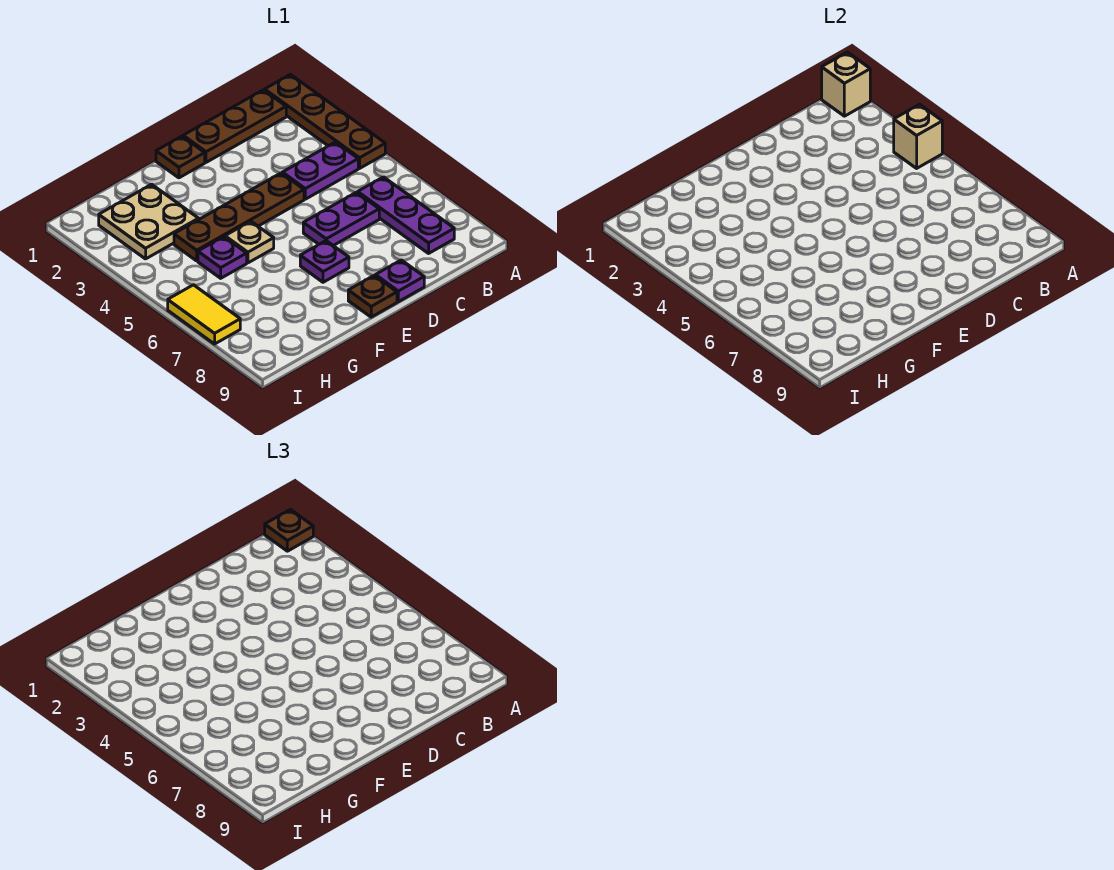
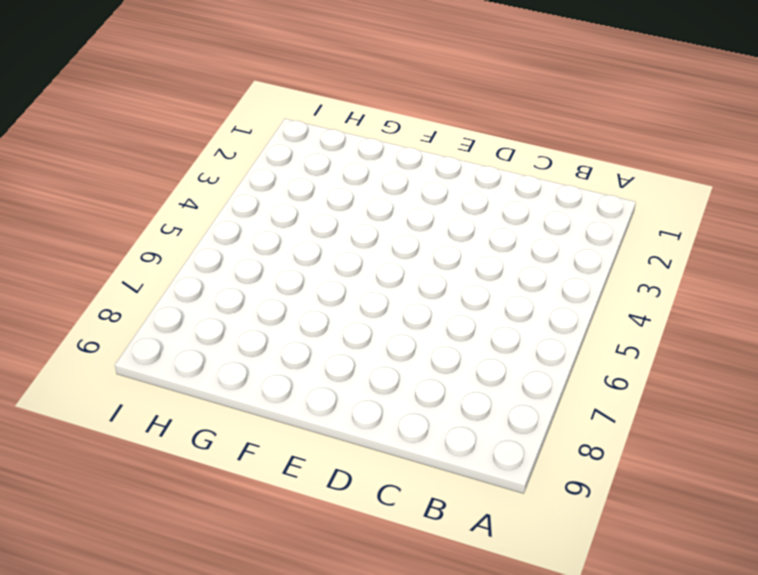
none -> brown 1x4 plate [265,75,385,168]
none -> brown 1x3 plate [183,90,286,162]
none -> purple 1x2 plate [282,142,358,199]

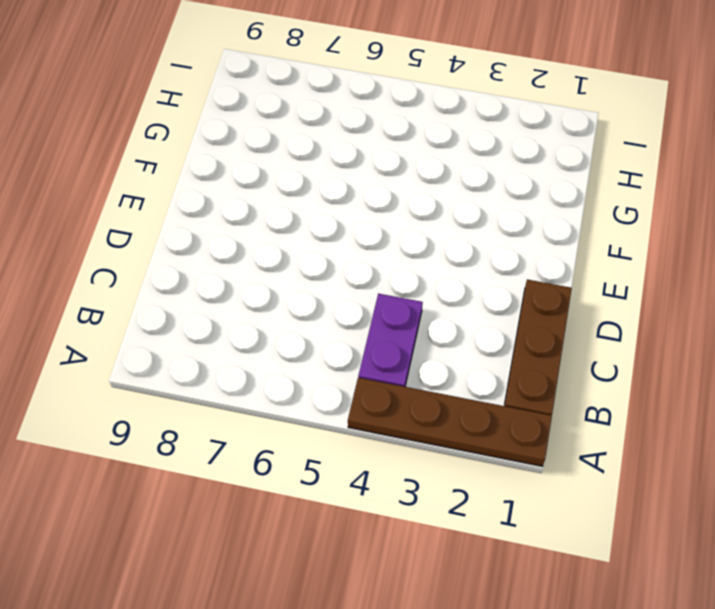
none -> purple 1x3 plate [358,177,454,253]
none -> purple 1x2 plate [303,192,379,246]
none -> brown 1x4 plate [174,173,304,261]

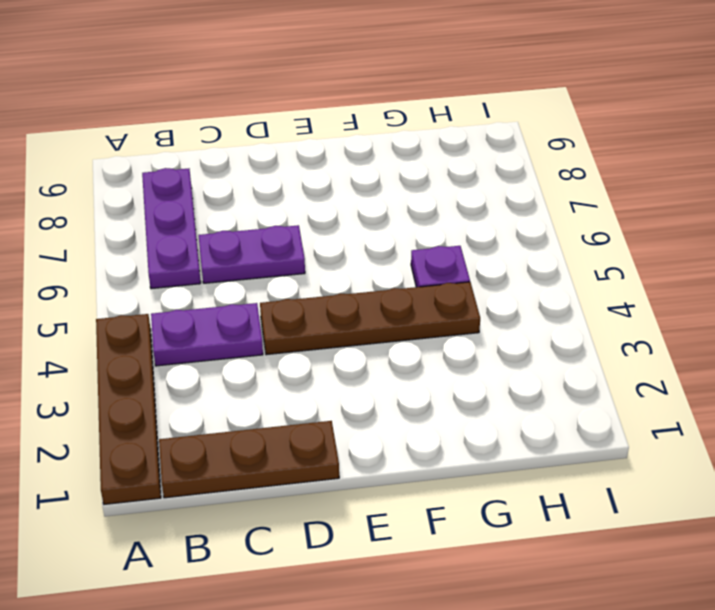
none -> purple 1x1 plate [375,260,424,302]
none -> brown 1x1 plate [156,136,205,178]
none -> purple 1x1 plate [300,241,349,282]

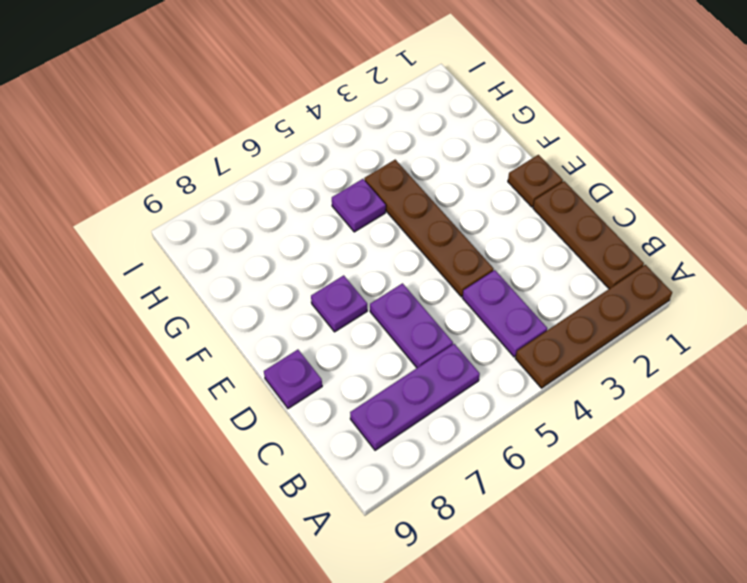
none -> brown 1x1 plate [348,276,397,317]
none -> tan 1x1 plate [225,221,274,263]
none -> tan 2x2 plate [99,184,199,259]

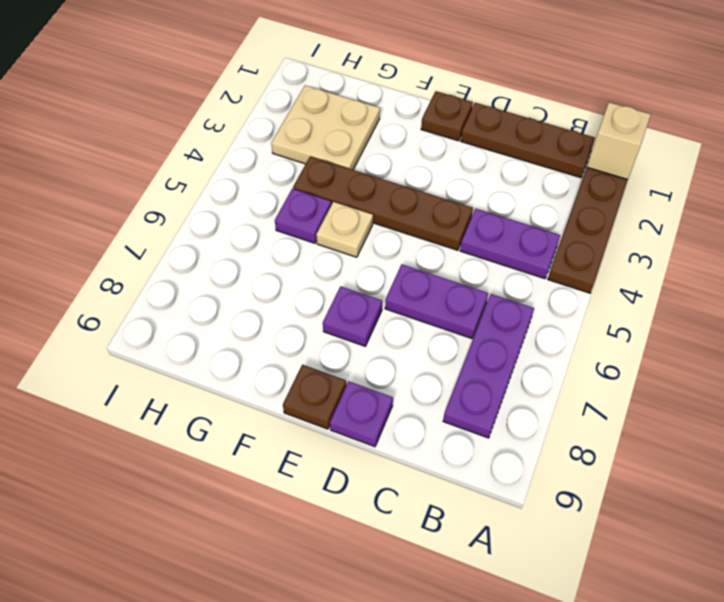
none -> yellow 1x2 tile [168,285,240,344]
none -> tan 1x1 brick [894,105,942,168]
none -> brown 1x1 plate [265,510,313,551]

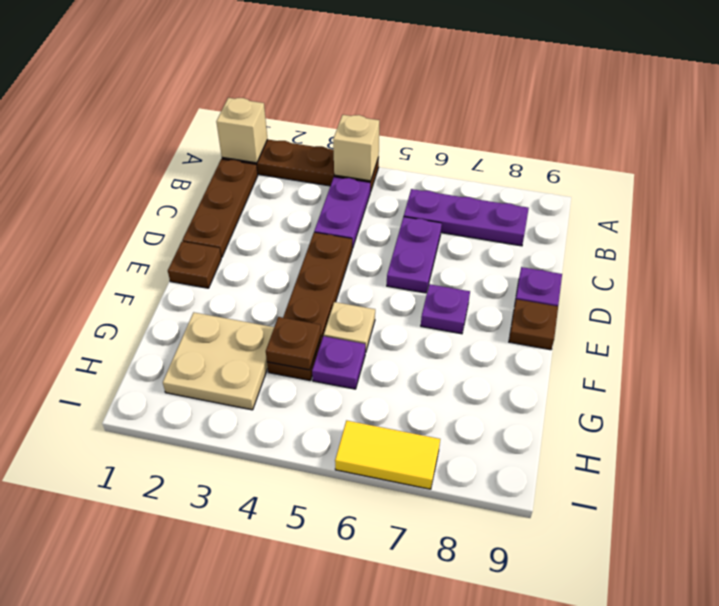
brown 1x1 plate [266,317,321,370] -> brown 1x1 plate moved to [265,510,313,551]

